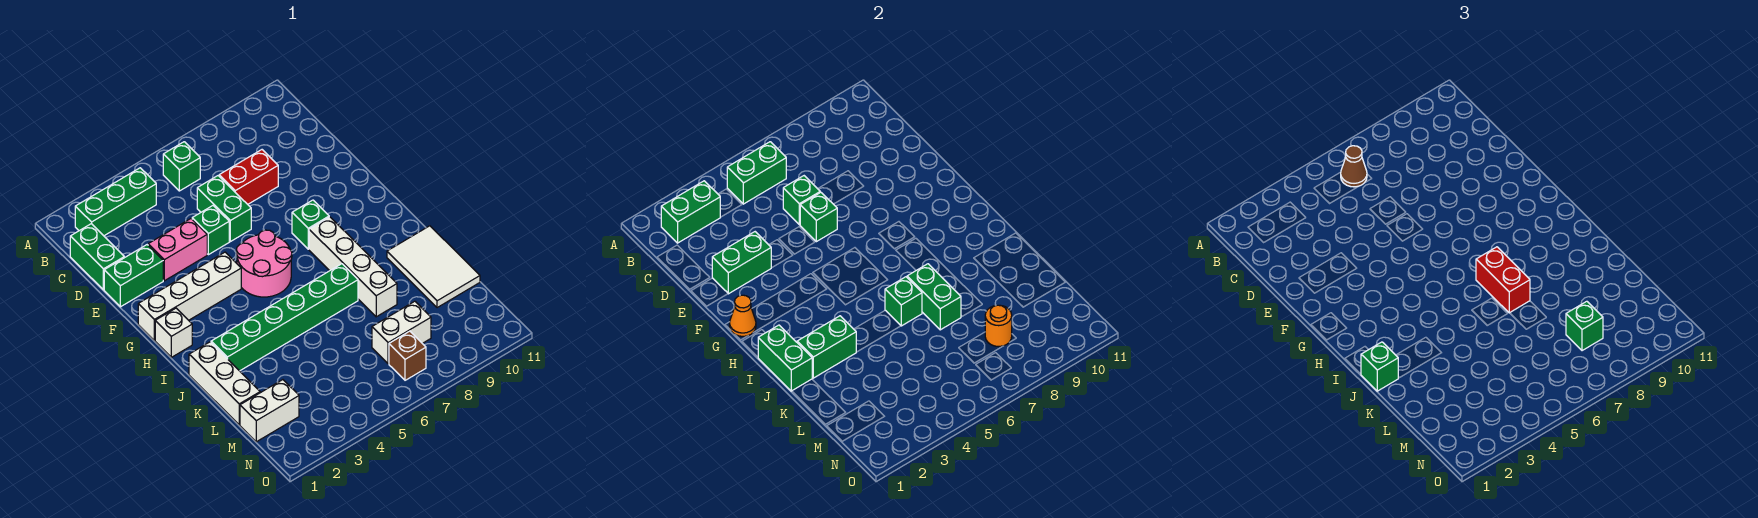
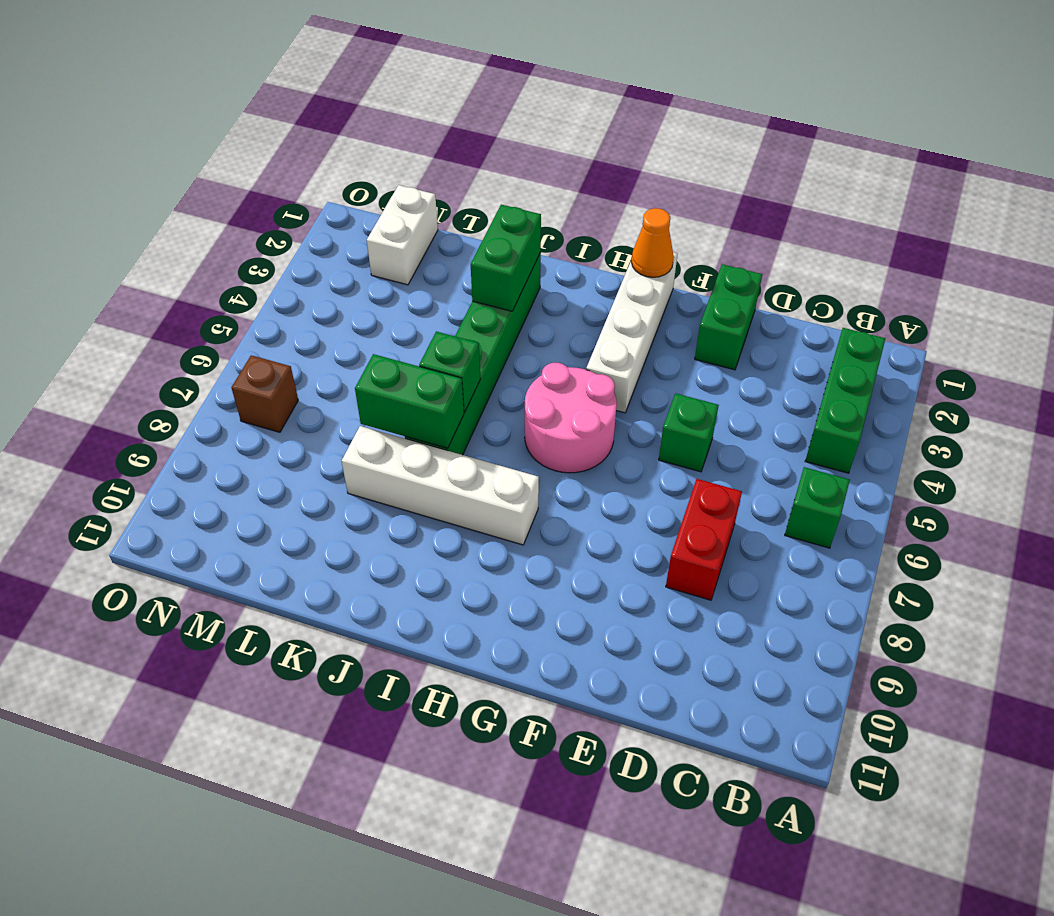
none -> green 1x2 brick [70,224,124,290]
none -> green 1x2 brick [197,176,251,242]
none -> pink 1x2 brick [148,219,207,281]
none -> green 1x1 brick [292,200,329,249]

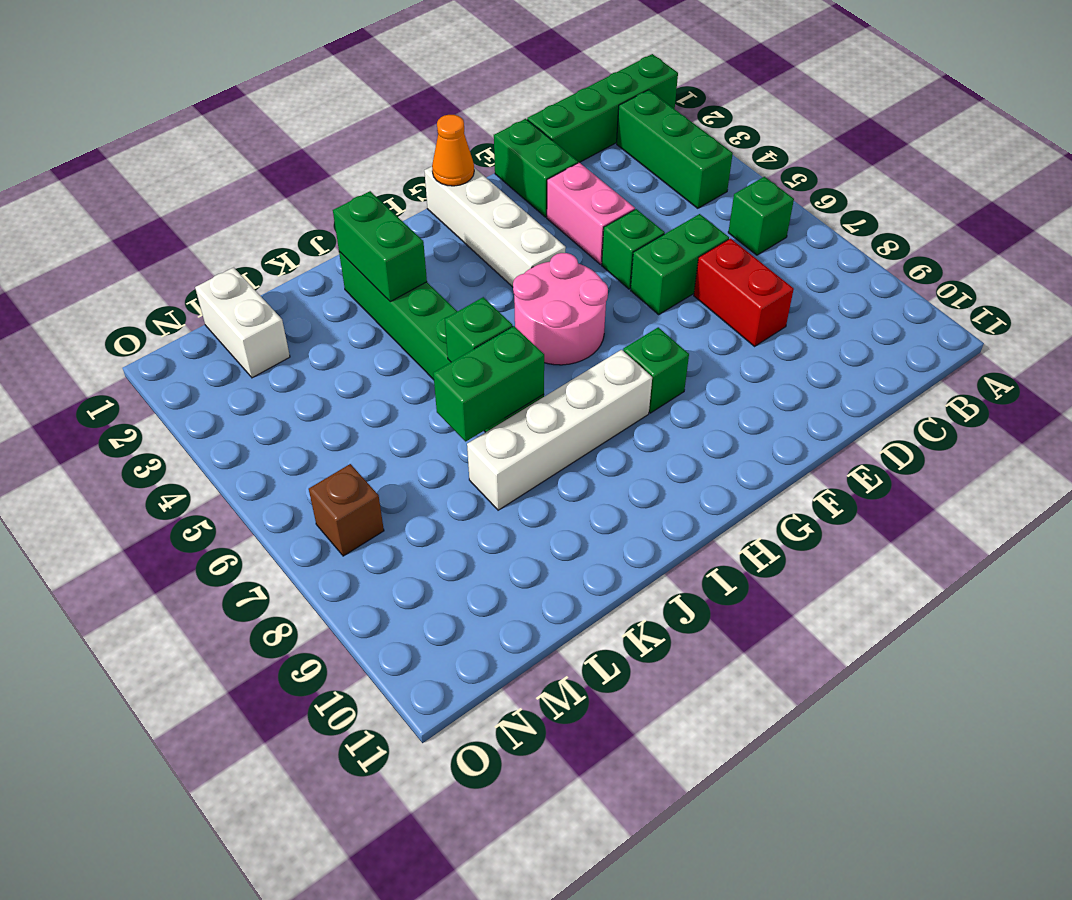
green 1x4 brick [527,54,678,163] -> green 1x2 brick [70,224,124,290]
none -> white 1x1 brick [155,308,192,357]
none -> white 1x3 brick [189,342,260,425]
none -> white 2x3 tile [387,226,480,308]
none -> white 1x2 brick [372,301,431,364]

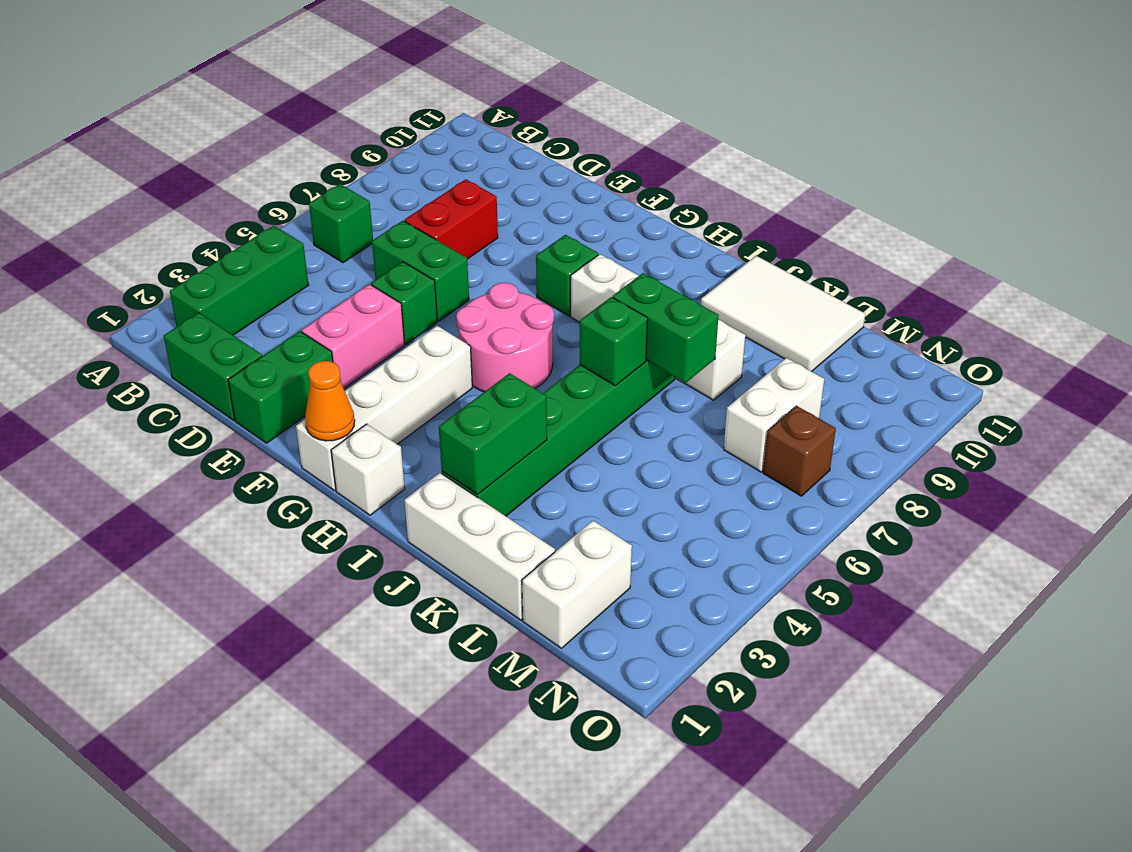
none -> green 1x2 brick [661,181,720,243]
none -> green 1x2 brick [727,142,786,204]
none -> green 1x1 brick [783,176,820,225]
none -> green 1x2 brick [712,232,771,294]

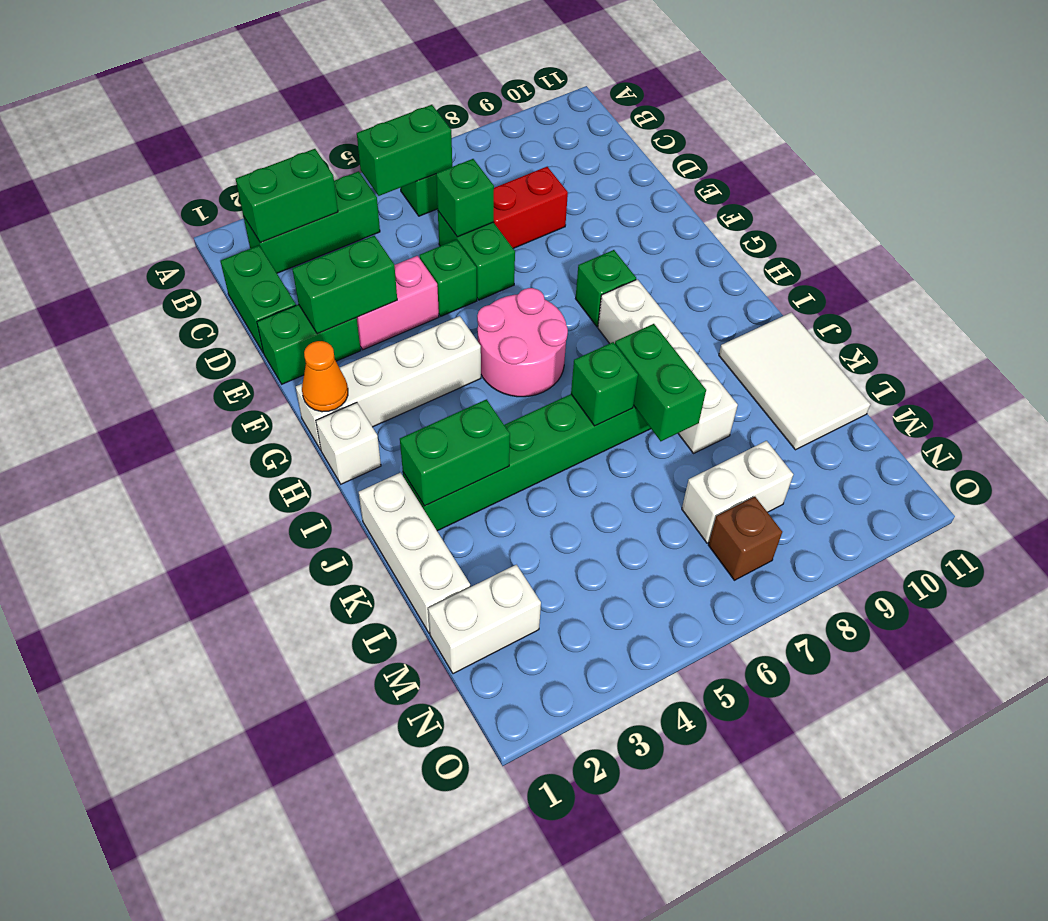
none -> green 1x1 brick [800,192,837,242]
none -> green 1x2 brick [758,325,812,391]
none -> orange 1x1 round brick [985,305,1012,346]
none -> brown 1x1 cone [1341,146,1367,187]

